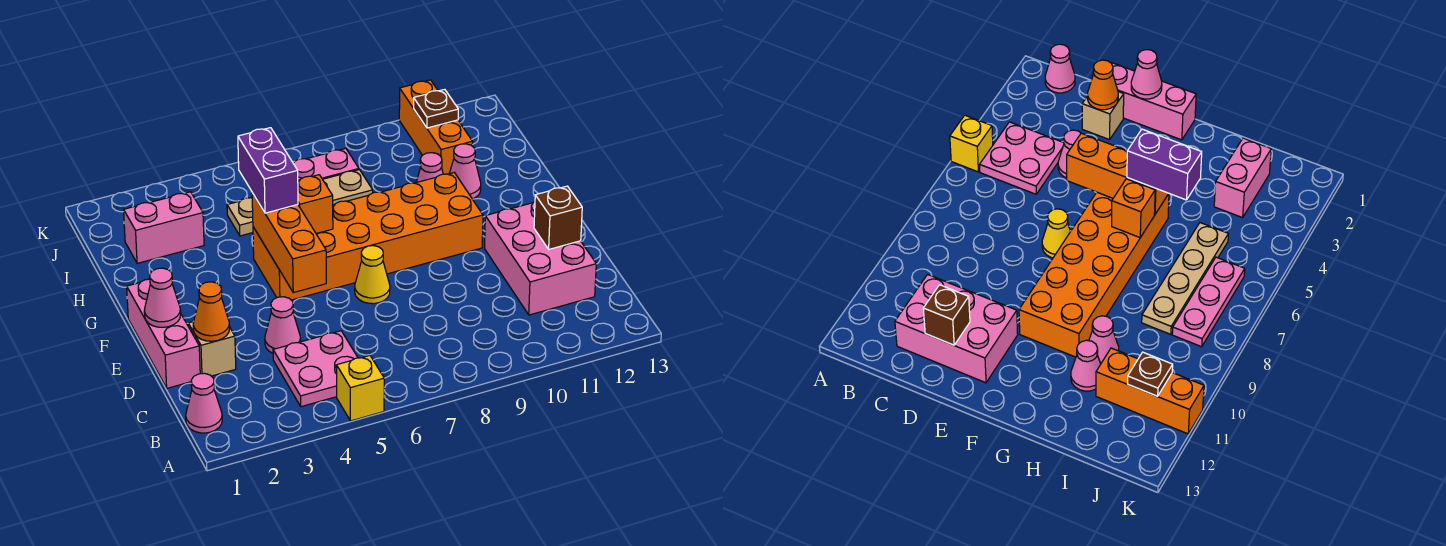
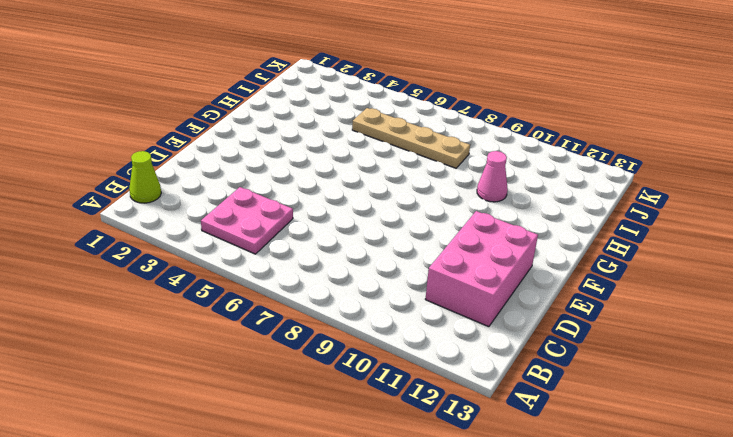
lime 1x1 cone [129,151,161,203] -> pink 1x1 cone [186,373,222,433]
none -> yellow 1x1 brick [337,356,384,421]
none -> pink 1x3 brick [127,279,200,388]
none -> tan 1x1 brick [188,322,236,376]

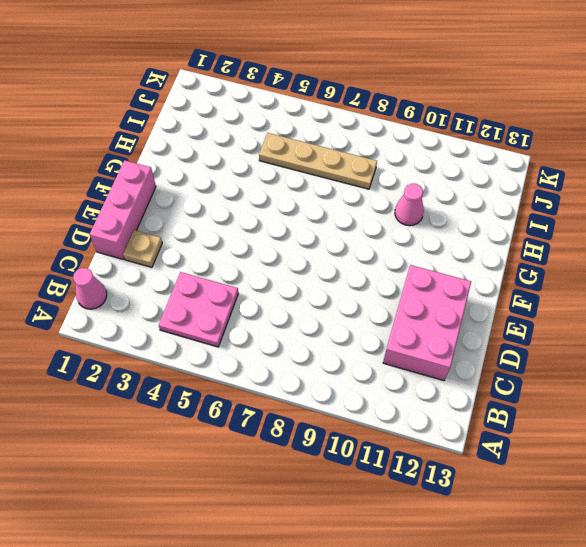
tan 1x1 plate [123,230,162,267] -> tan 1x1 brick [188,322,236,376]
none -> yellow 1x1 brick [337,356,384,421]
none -> pink 1x1 cone [265,297,301,353]
none -> yellow 1x1 cone [355,246,390,304]

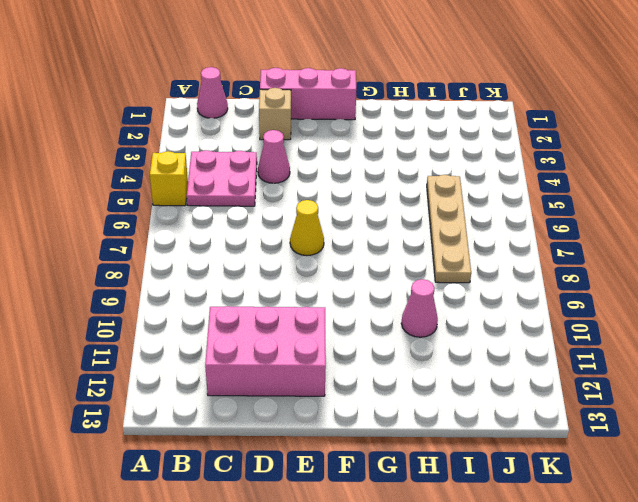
none -> orange 2x6 brick [253,173,483,300]
none -> pink 1x1 cone [449,144,481,199]
none -> pink 1x2 brick [124,192,204,263]

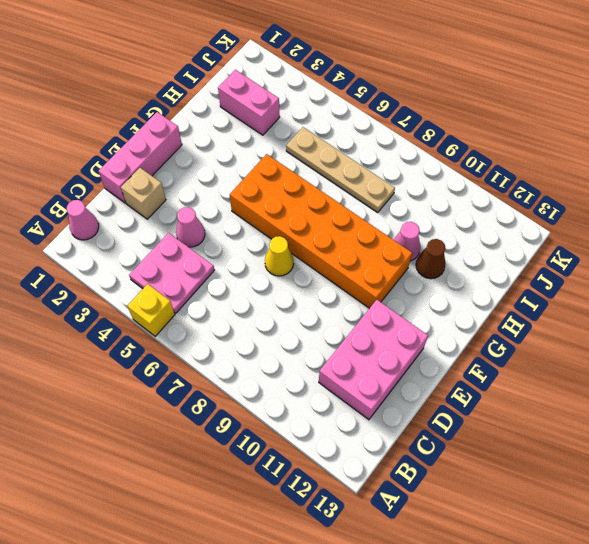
brown 1x1 cone [416,239,446,279] -> pink 1x1 cone [449,144,481,199]
none -> orange 1x3 brick [399,80,473,174]
none -> pink 1x3 plate [293,148,359,180]
none -> orange 1x1 cone [193,282,230,341]

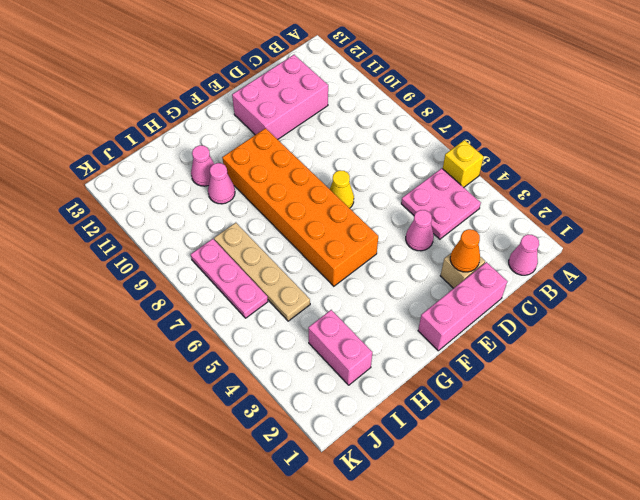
none -> orange 1x3 brick [399,80,473,174]
none -> brown 1x1 brick [534,186,582,249]
none -> pink 1x1 cone [144,268,181,327]

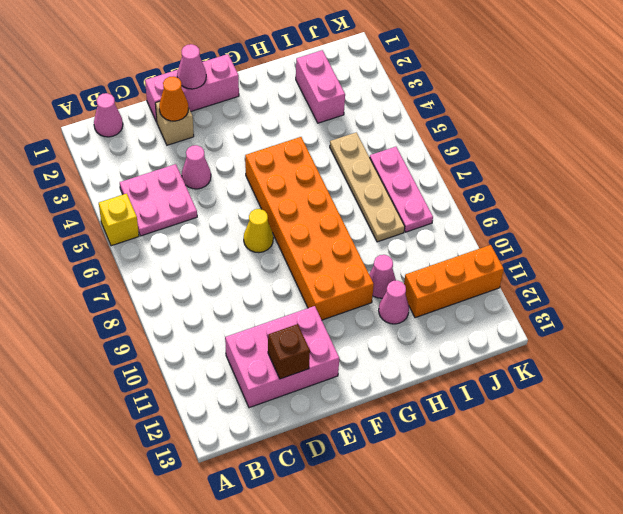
none -> orange 1x3 brick [252,193,326,293]
none -> orange 1x1 brick [298,175,333,234]
none -> brown 1x1 plate [414,89,458,128]

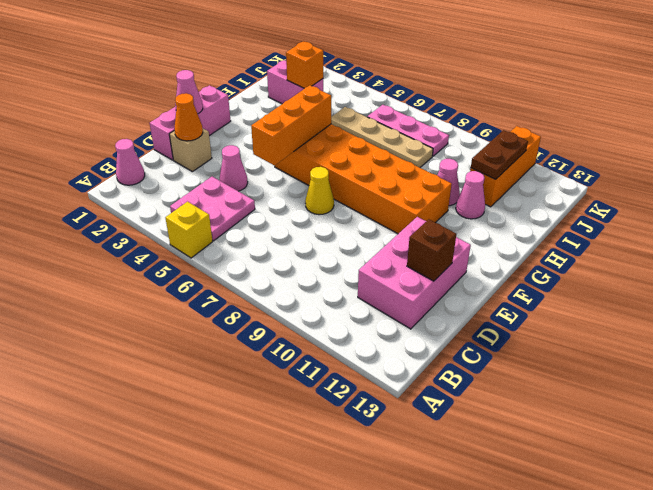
orange 1x1 brick [286,41,323,88] -> orange 1x1 brick moved to [298,175,333,234]
brown 1x2 plate [471,130,528,179] -> brown 1x1 plate [414,89,458,128]
none -> purple 1x2 brick [238,128,298,213]

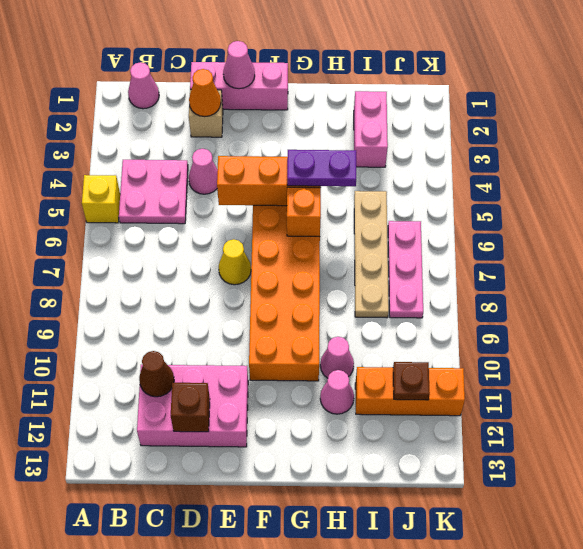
brown 1x1 cone [139,351,174,397] -> none
purple 1x2 plate [287,150,356,186] -> purple 1x2 brick [238,128,298,213]

